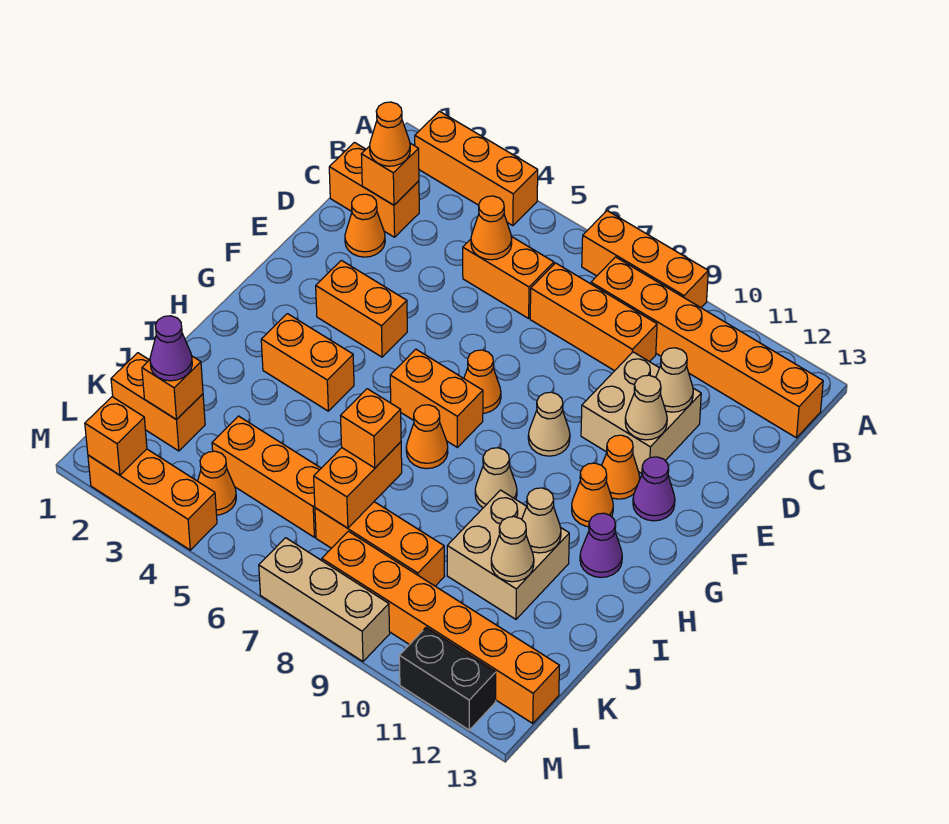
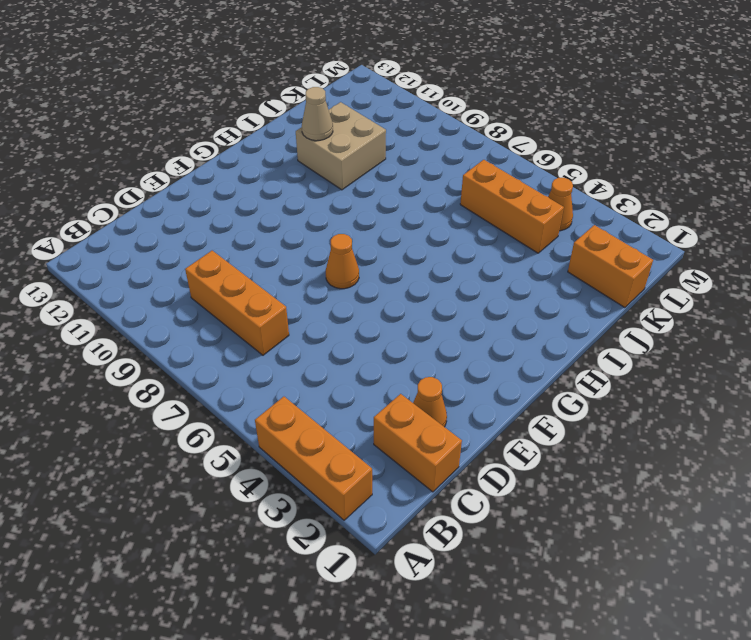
none -> orange 1x3 brick [582,211,708,308]
none -> orange 1x6 brick [591,257,823,438]
none -> orange 1x2 brick [463,236,554,318]
none -> tan 2x2 brick [581,352,701,473]

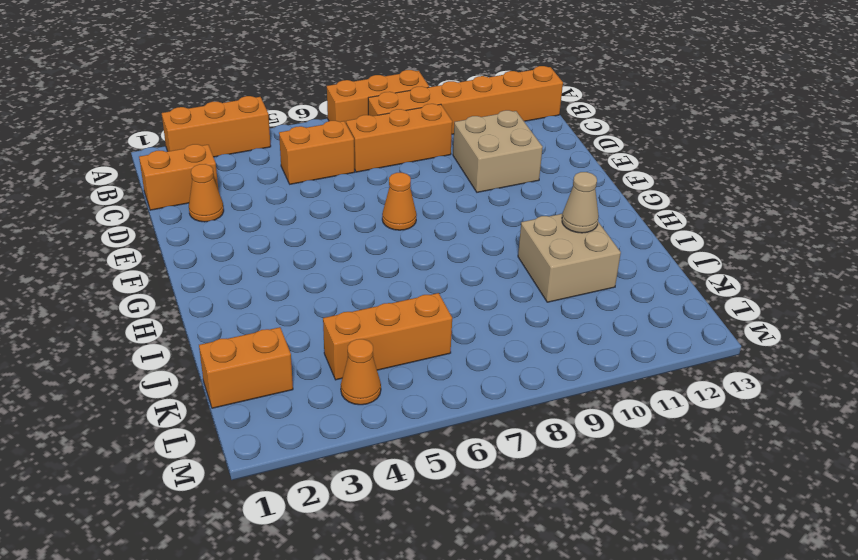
none -> orange 1x2 brick [316,260,407,357]
none -> tan 1x1 cone [528,392,570,456]
none -> orange 1x1 cone [602,435,640,499]
none -> purple 1x1 cone [633,457,675,521]

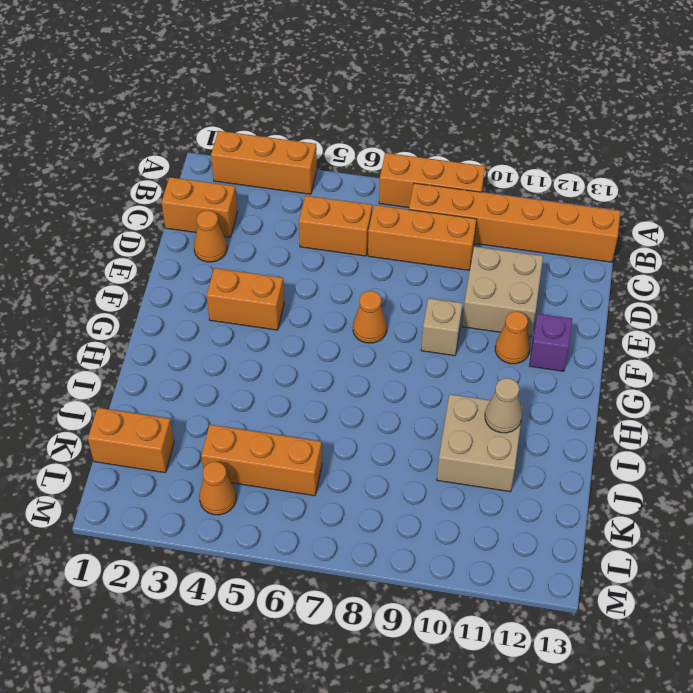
tan 1x1 brick [421,298,463,356] -> tan 1x1 cone [528,392,570,456]
purple 1x1 brick [529,314,572,371] -> purple 1x1 cone [633,457,675,521]
none -> orange 1x2 brick [390,349,483,447]
none -> orange 1x1 cone [572,463,613,527]
none -> orange 1x2 brick [261,314,354,411]
none -> orange 1x1 cone [406,405,448,469]

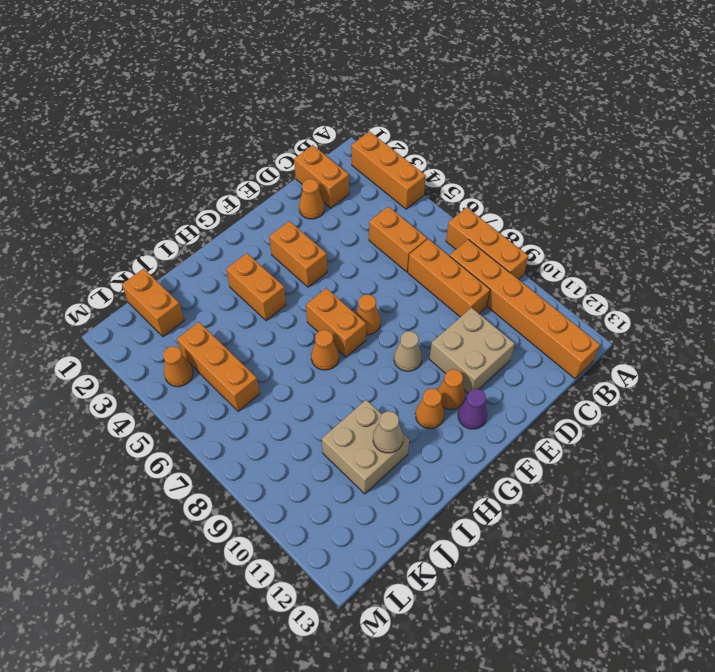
none -> tan 1x1 cone [475,448,517,508]
none -> purple 1x1 cone [580,513,622,577]
none -> orange 1x3 brick [315,502,445,586]
none -> orange 1x6 brick [322,531,559,723]

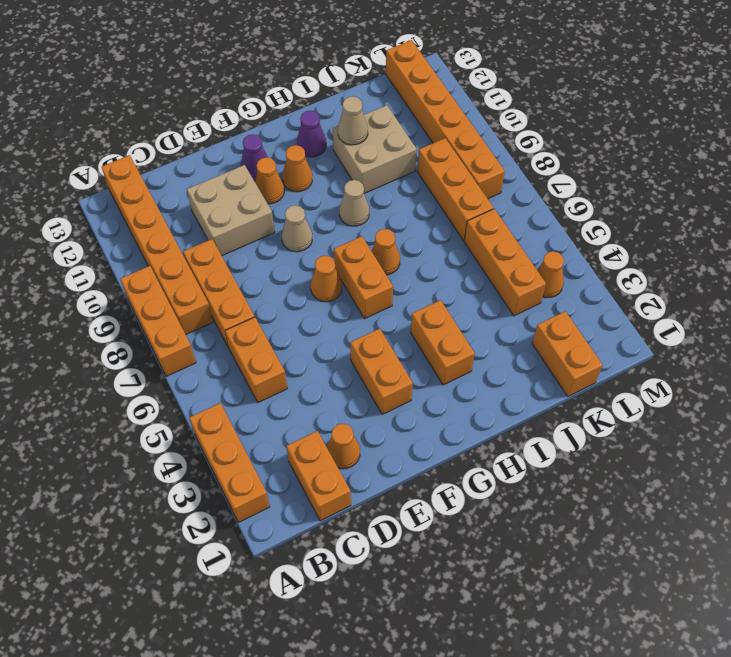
none -> orange 1x3 brick [88,449,217,550]
none -> tan 1x3 brick [259,538,390,661]
none -> black 1x2 brick [399,628,496,730]
none -> orange 1x1 brick [361,143,419,205]

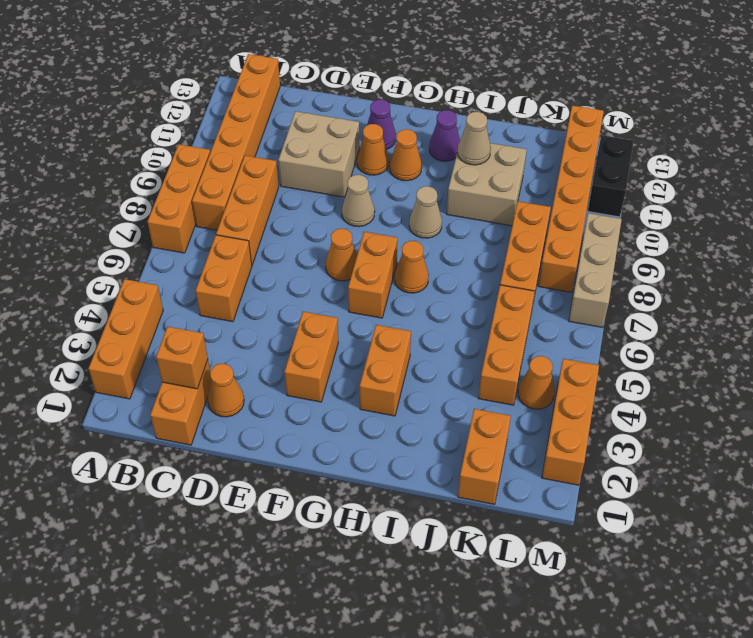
none -> orange 1x1 cone [471,196,512,260]
none -> tan 1x1 cone [656,348,693,412]
none -> tan 1x1 cone [625,375,667,440]
none -> orange 1x2 brick [314,442,402,528]

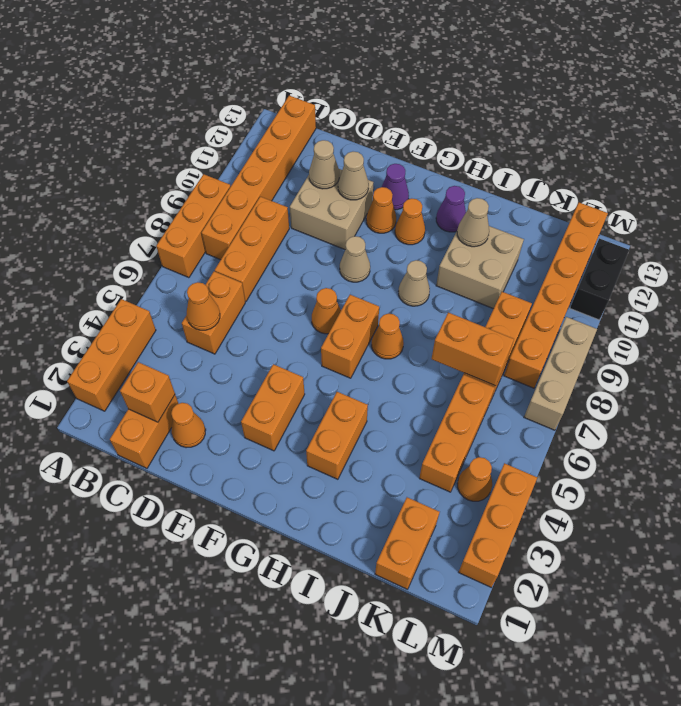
none -> tan 1x1 cone [491,517,534,582]
none -> orange 1x1 brick [142,356,203,420]
none -> orange 1x1 brick [85,397,147,475]
none -> orange 1x1 cone [370,102,410,166]

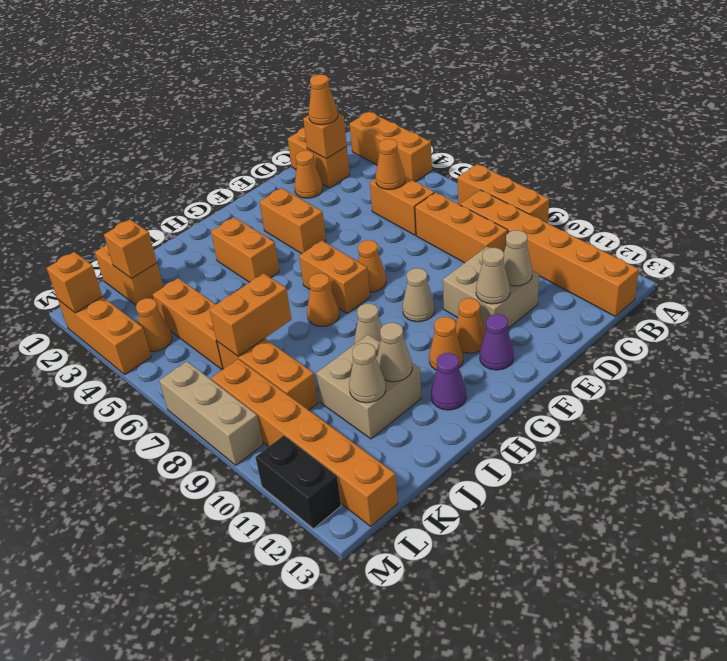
none -> orange 1x1 brick [341,389,401,468]
none -> purple 1x1 cone [150,316,192,381]

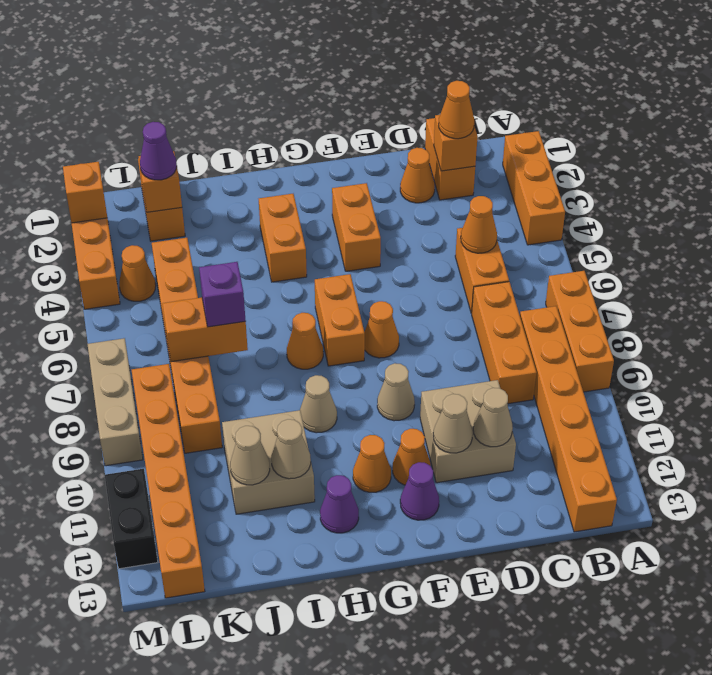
purple 1x1 brick [199,262,246,327] -> orange 1x1 brick [341,389,401,468]

